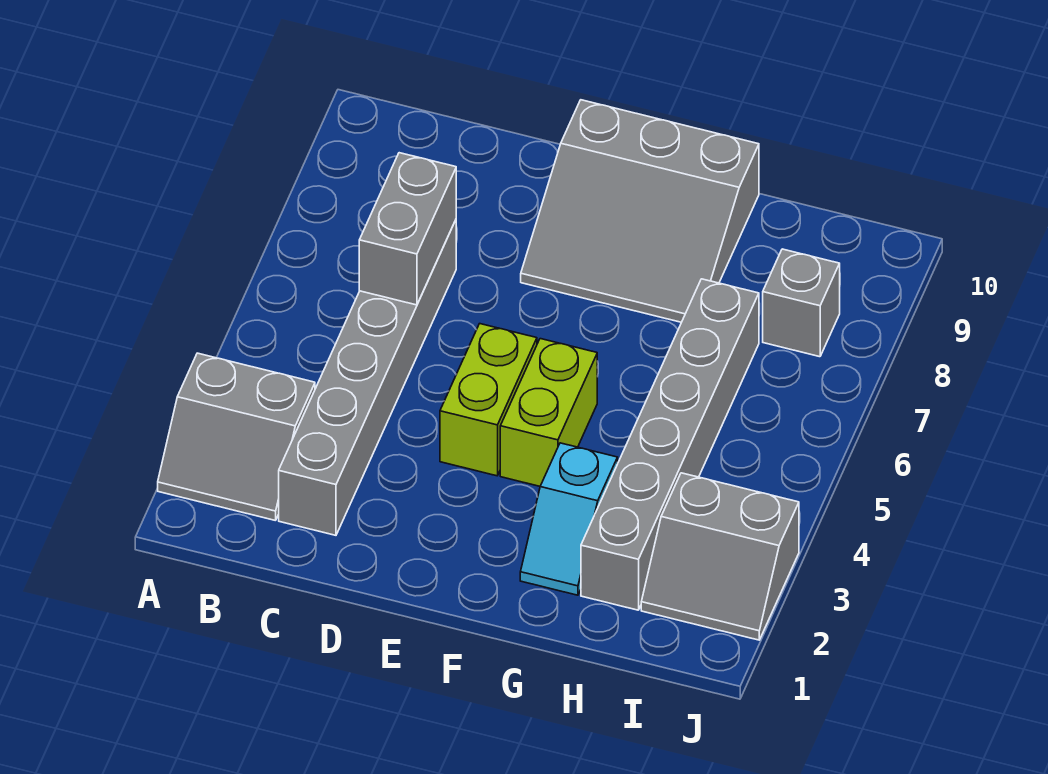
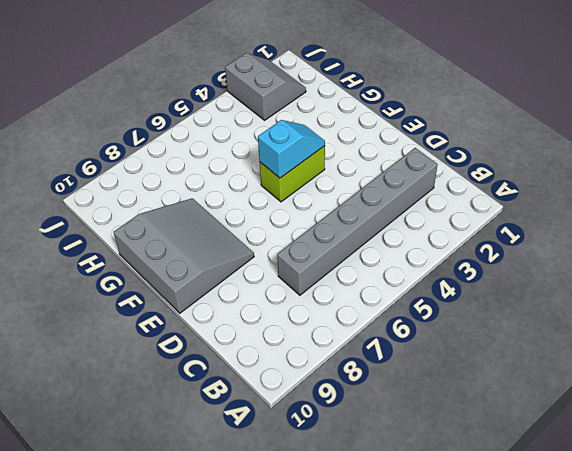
cyan 1x2 slope [258,120,325,178] -> cyan 1x2 slope moved to [520,443,618,595]
none -> grey 2x2 slope [158,353,315,521]
none -> lime 1x2 brick [440,324,537,476]

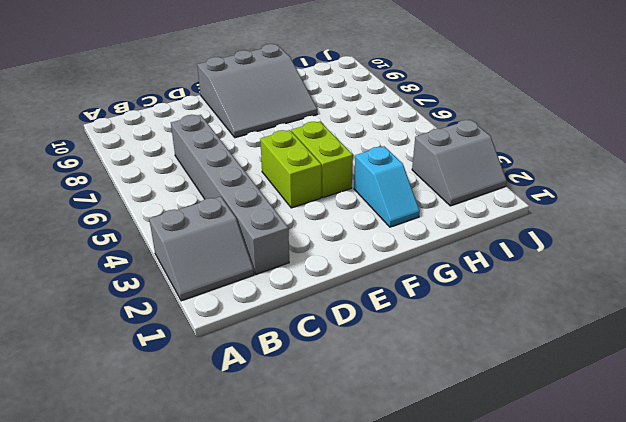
none -> grey 1x6 brick [581,279,759,610]
none -> grey 1x1 brick [763,249,840,357]

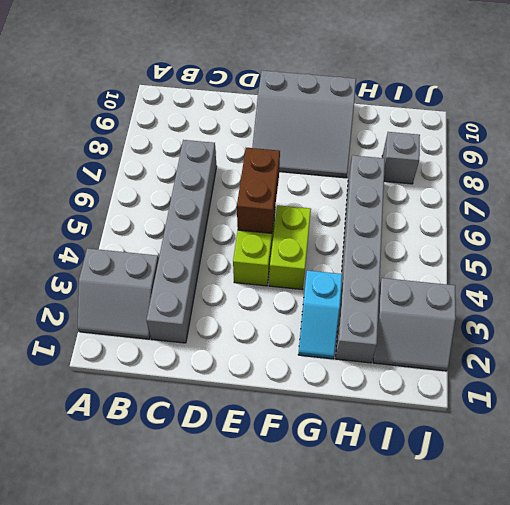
brown 1x2 brick [237,148,280,233] -> none
none -> grey 1x2 brick [359,153,456,305]

